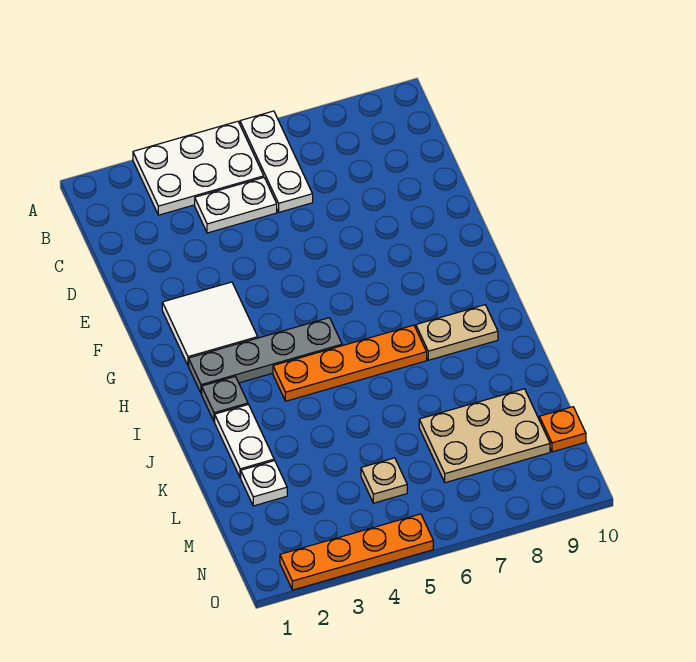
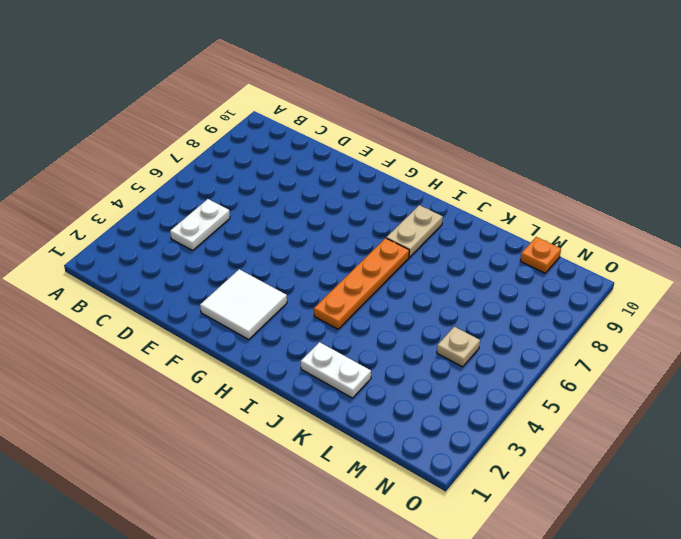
none -> white 2x3 plate [133,121,264,215]
none -> white 1x3 plate [240,111,313,212]
none -> grey 1x4 plate [189,318,342,394]

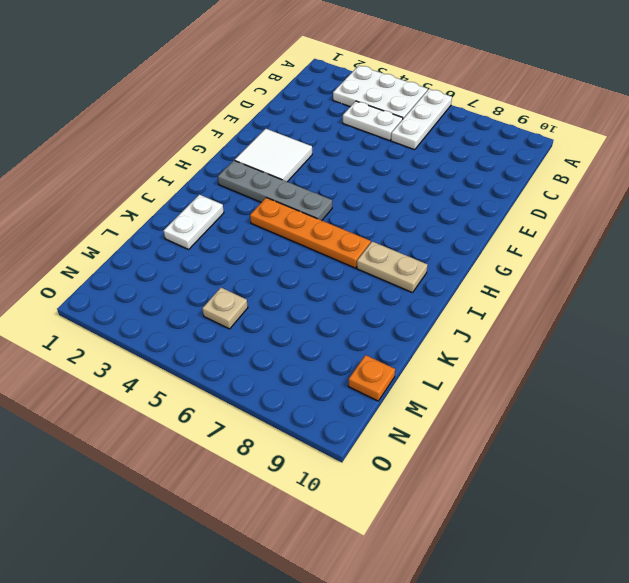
none -> grey 1x1 plate [202,376,248,422]
none -> white 1x1 plate [241,461,287,506]
none -> tan 2x3 plate [419,389,550,483]

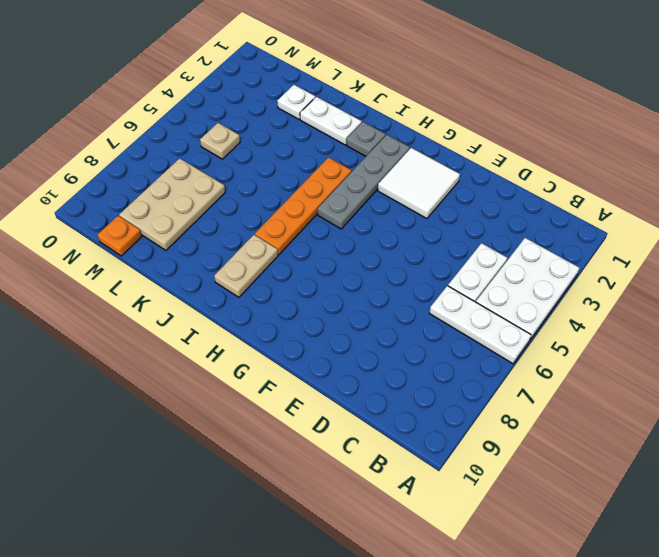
none -> orange 1x4 plate [280,514,433,590]

